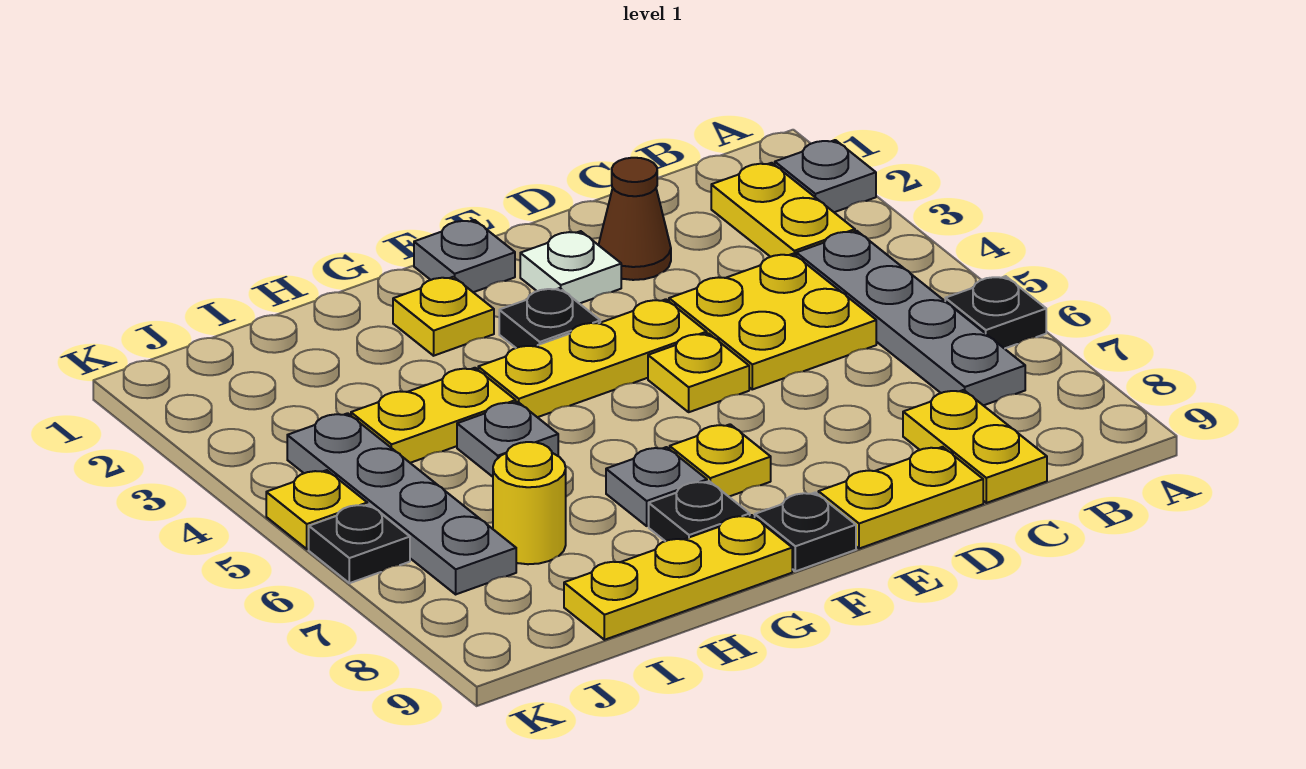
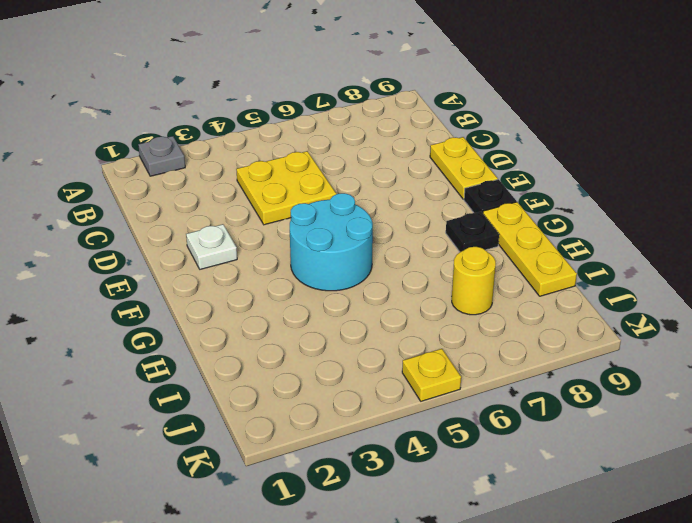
cyan 2x2 round brick [290,193,373,291] -> yellow 1x3 plate [478,299,707,417]
none -> black 1x1 plate [945,276,1046,349]
none -> yellow 1x2 plate [711,163,855,257]
none -> grey 1x4 plate [796,231,1025,405]

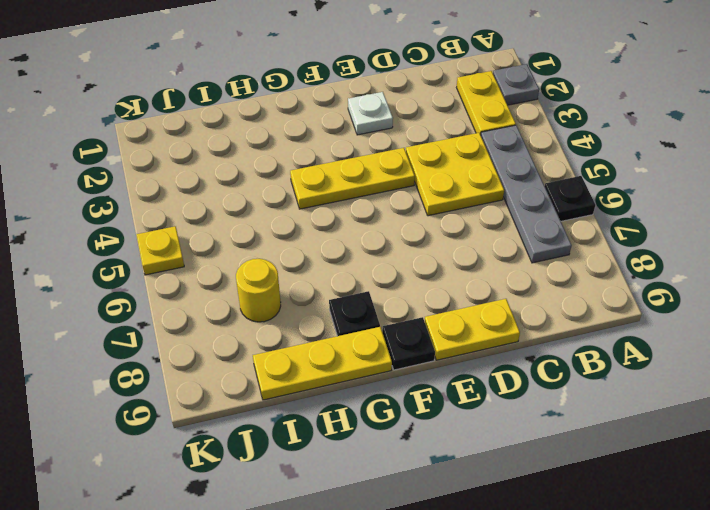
none -> yellow 1x2 plate [903,390,1047,503]
none -> brown 1x1 cone [599,158,671,280]
none -> yellow 1x1 plate [648,333,749,412]

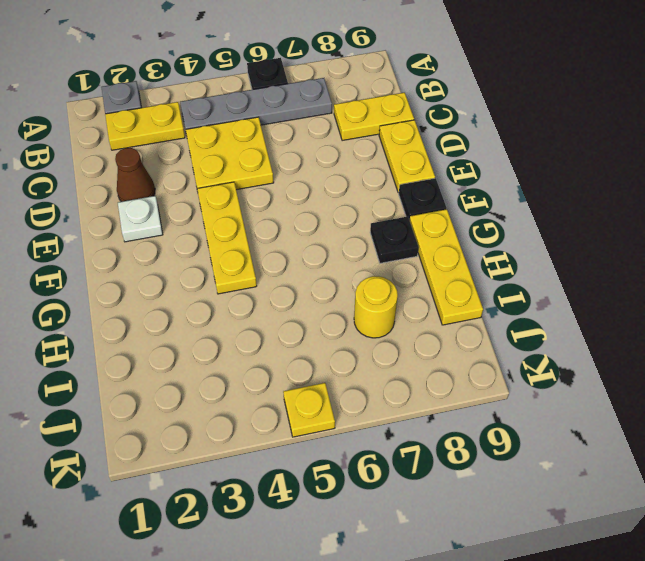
none -> yellow 1x1 plate [648,333,749,412]
none -> grey 1x1 plate [414,220,515,292]
none -> black 1x1 plate [499,288,600,348]

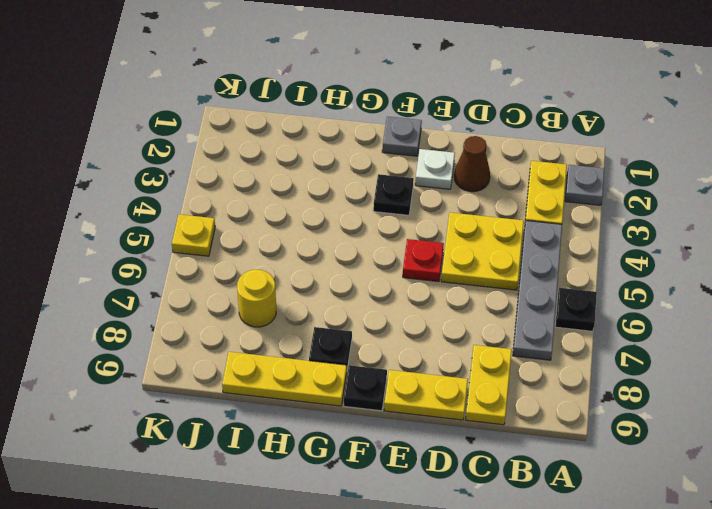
red 1x1 plate [403,239,444,282] -> yellow 1x1 plate [648,333,749,412]
none -> yellow 1x3 plate [478,299,707,417]
none -> yellow 1x1 plate [670,424,771,496]
none -> yellow 1x1 plate [393,277,494,356]

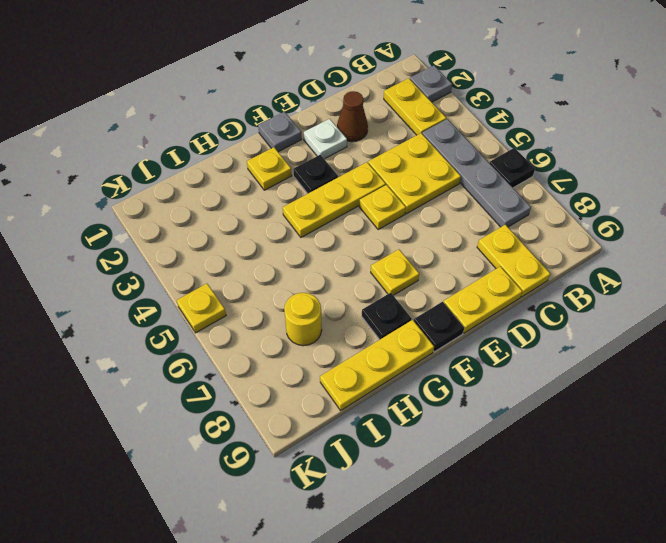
none -> grey 1x1 plate [606,447,707,526]
none -> yellow 1x2 plate [351,368,516,463]
none -> grey 1x1 plate [457,402,558,477]

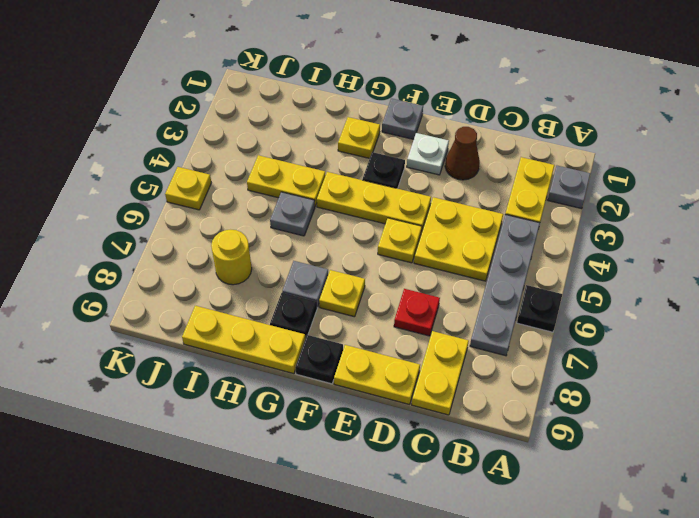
red 1x1 plate [394,289,440,336] -> none
none -> grey 1x4 plate [287,413,516,594]
none -> black 1x1 plate [309,504,410,583]

